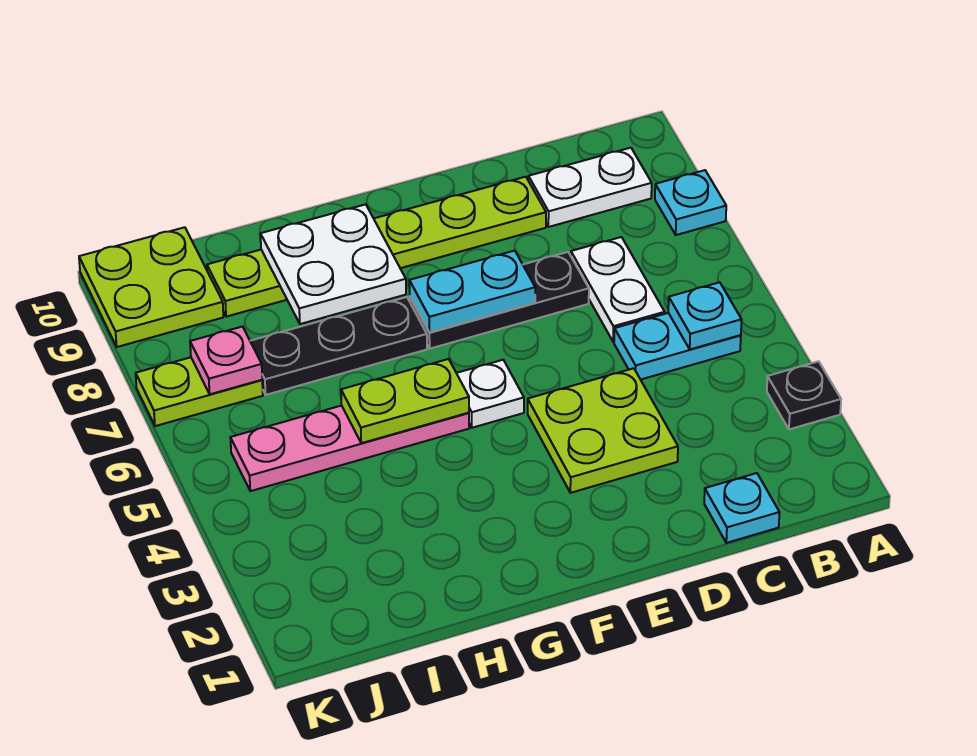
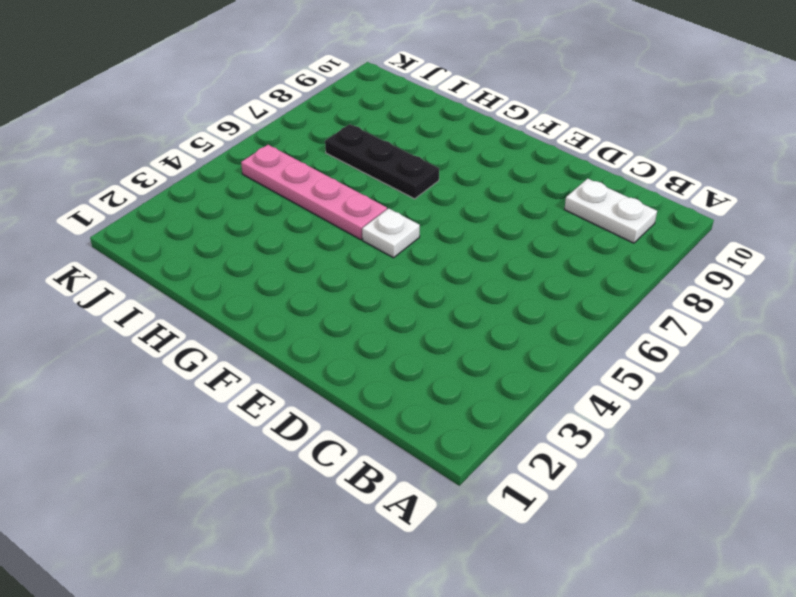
none -> black 1x1 plate [767,361,841,429]
none -> cyan 1x1 plate [655,170,726,235]
none -> cyan 1x2 plate [614,313,741,380]

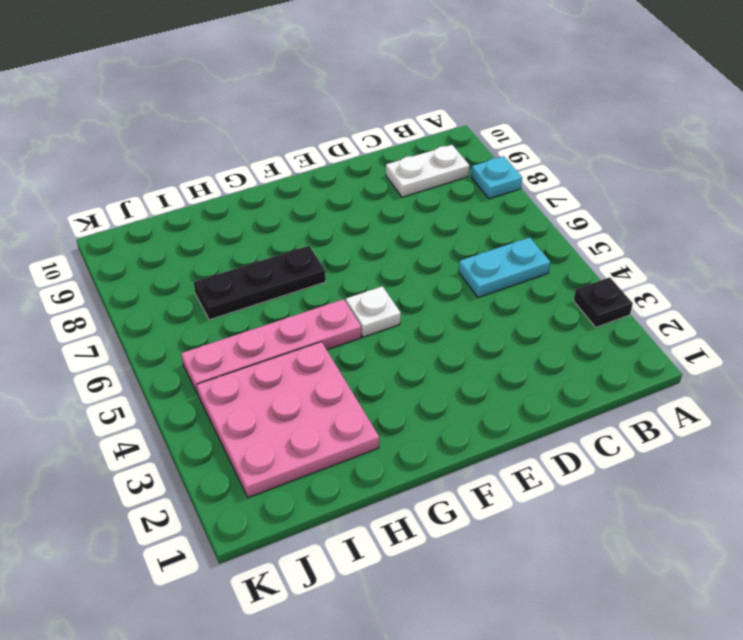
pink 3x3 plate [197,342,379,497] -> none
none -> cyan 1x1 plate [704,473,780,543]
none -> white 1x2 plate [571,237,665,342]
none -> lime 2x2 plate [528,368,678,493]

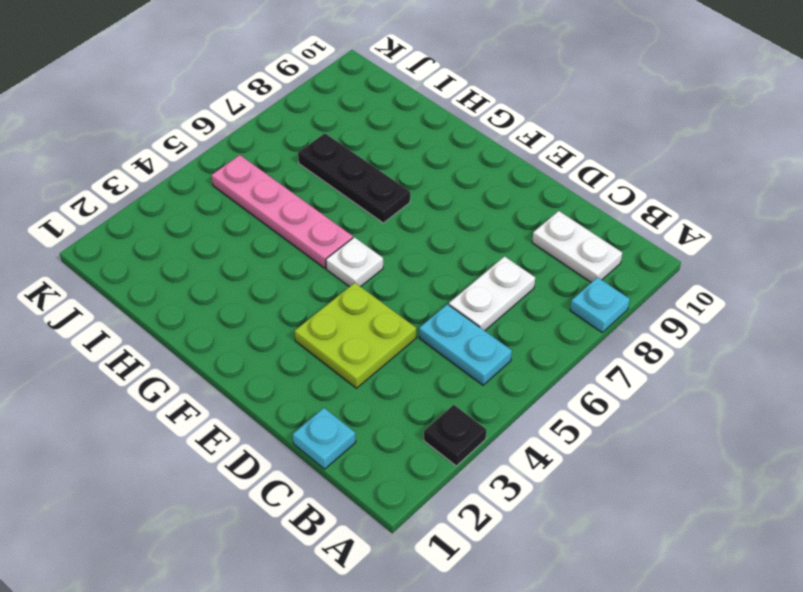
none -> black 1x3 plate [410,252,589,349]
none -> lime 1x6 plate [207,177,546,317]
none -> lime 1x2 plate [136,357,263,426]

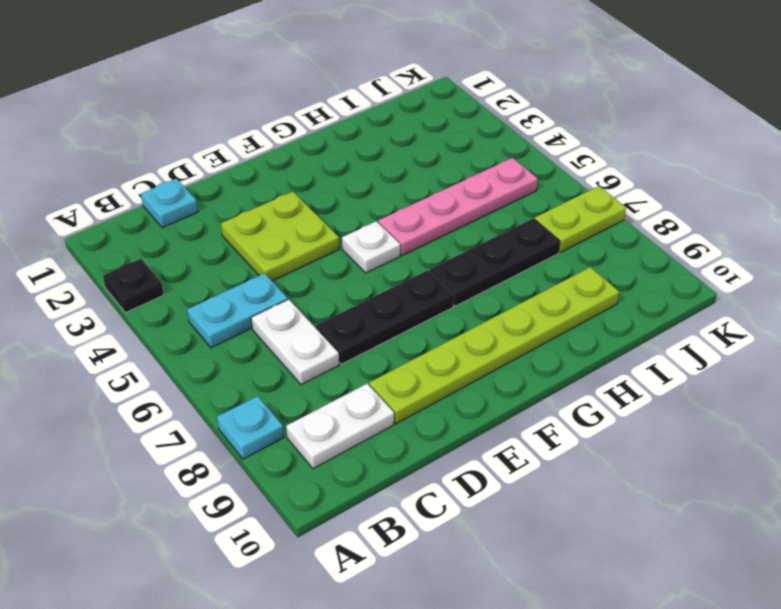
none -> lime 2x2 plate [79,227,223,347]
none -> cyan 1x1 plate [668,282,742,349]
none -> cyan 1x2 plate [409,251,535,333]

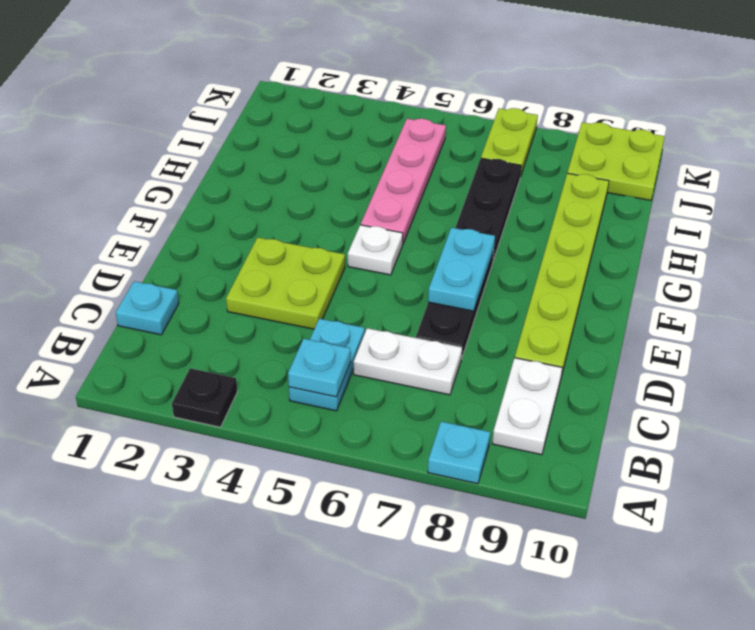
none -> lime 1x2 plate [341,359,469,443]
none -> white 2x2 plate [261,204,406,324]
none -> pink 1x1 plate [190,327,262,394]

